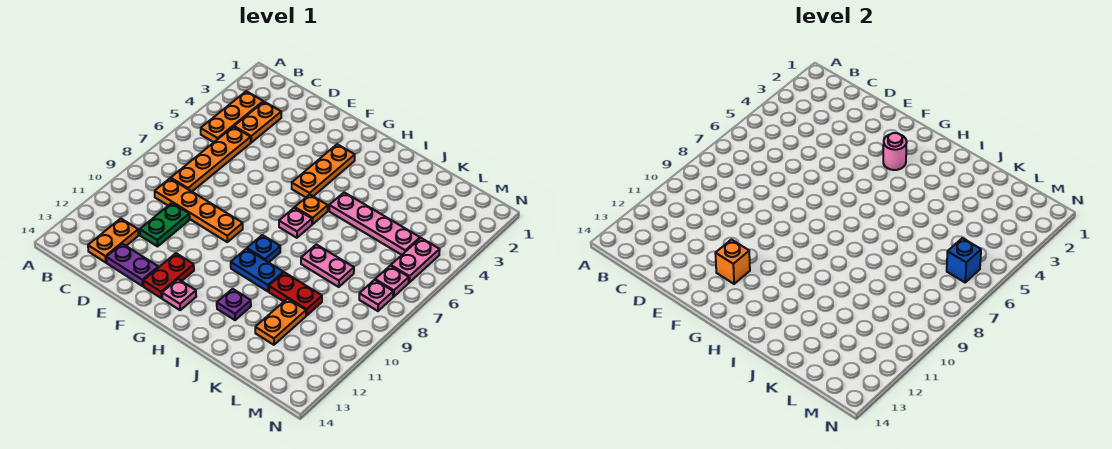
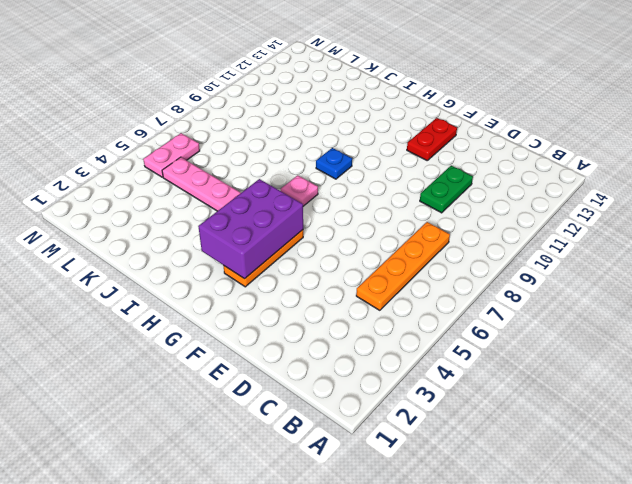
purple 2x3 brick [198,179,303,279] -> pink 1x1 round brick [883,133,907,170]
none -> orange 1x3 plate [201,91,263,142]
none -> orange 1x2 plate [234,102,281,142]
none -> orange 1x4 plate [155,178,243,242]

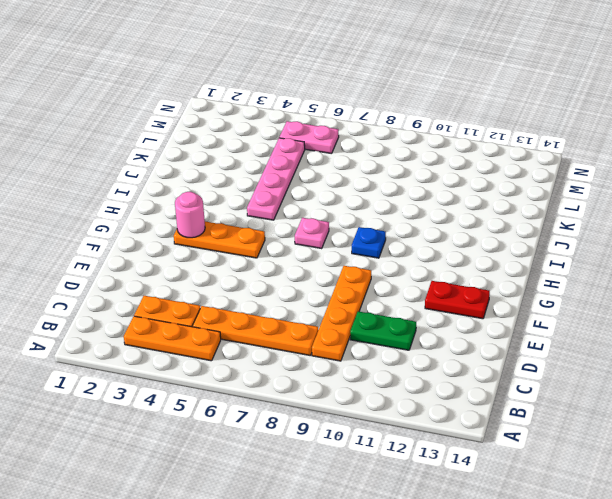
none -> orange 1x2 plate [88,219,138,262]
none -> purple 1x2 plate [106,244,158,286]
none -> pink 1x1 plate [162,279,196,310]

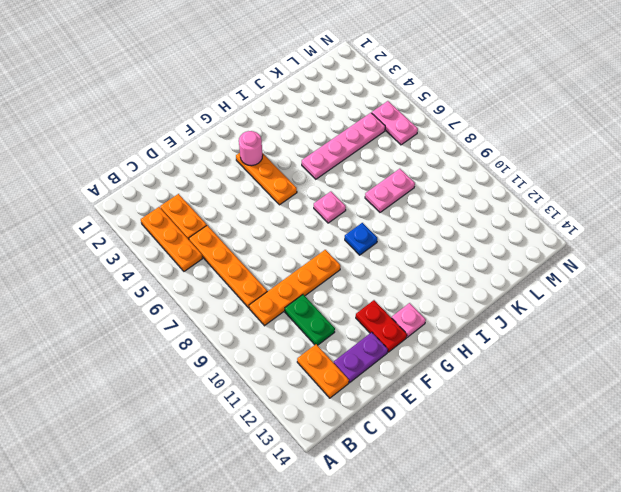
none -> orange 1x1 plate [295,194,328,224]
none -> blue 1x2 plate [231,249,283,291]
none -> purple 1x1 plate [217,289,251,320]

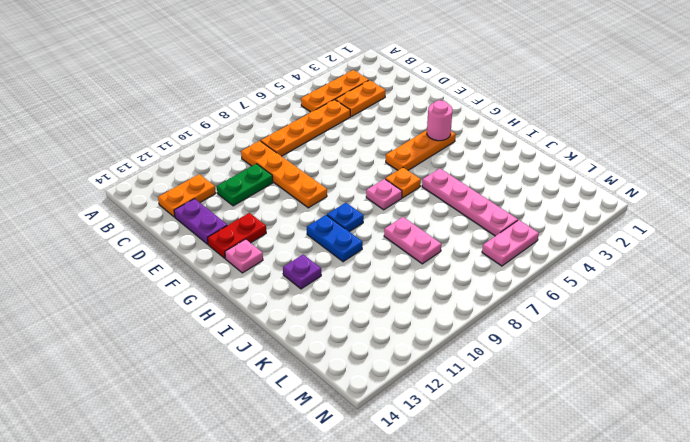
none -> red 1x2 plate [269,272,322,316]
none -> orange 1x2 plate [255,299,306,345]
none -> pink 1x1 plate [375,266,409,297]

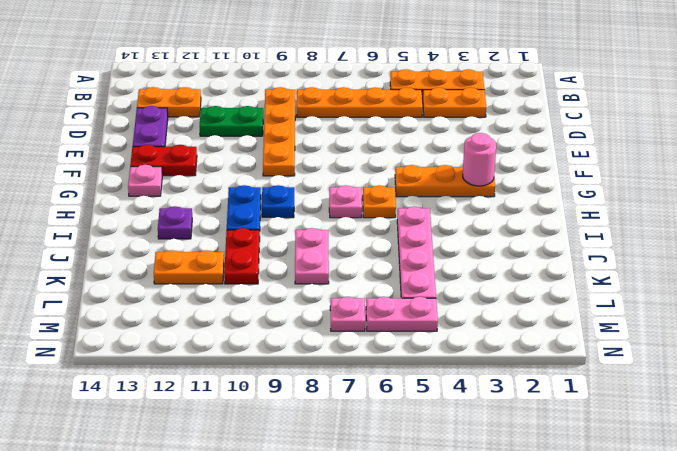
none -> pink 1x1 plate [359,280,393,311]
none -> orange 1x1 brick [715,239,750,284]
none -> blue 1x1 brick [947,238,981,282]

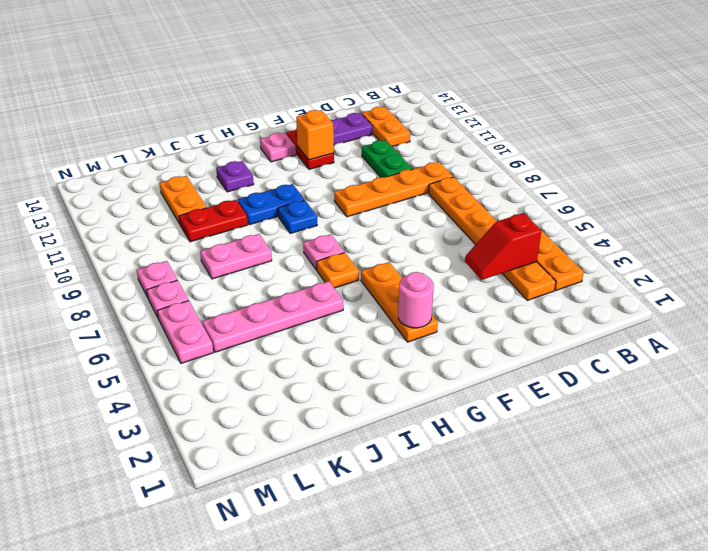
red 1x2 slope [465,213,542,280] -> none
none -> blue 1x1 brick [947,238,981,282]

